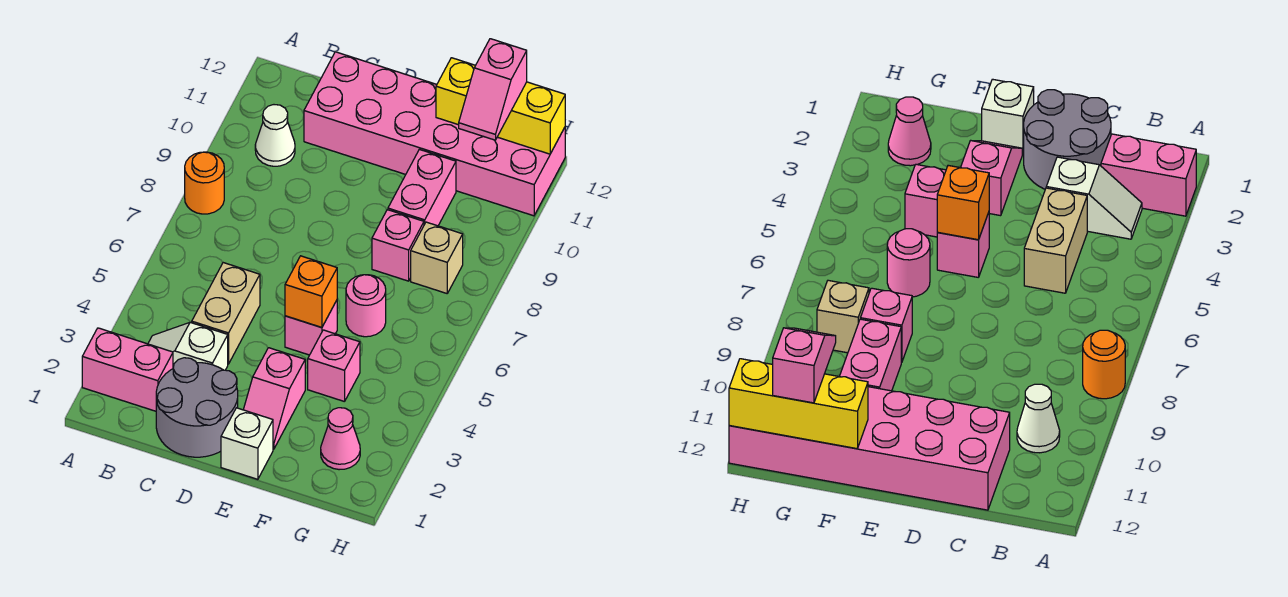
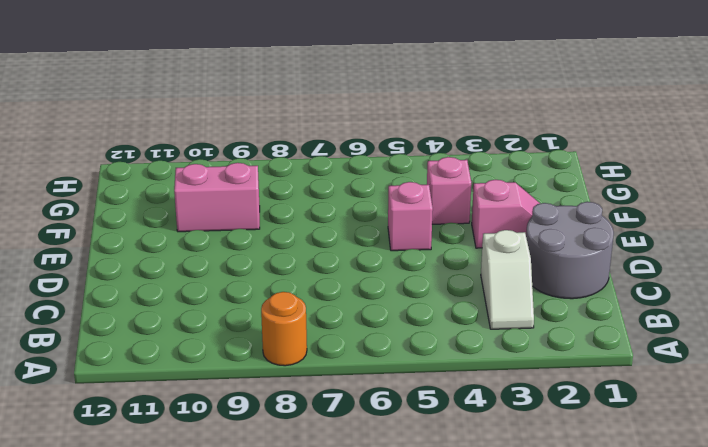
none -> pink 1x2 brick [82,328,173,411]
none -> white 1x1 cone [255,105,295,166]
none -> tan 1x2 brick [192,263,260,364]

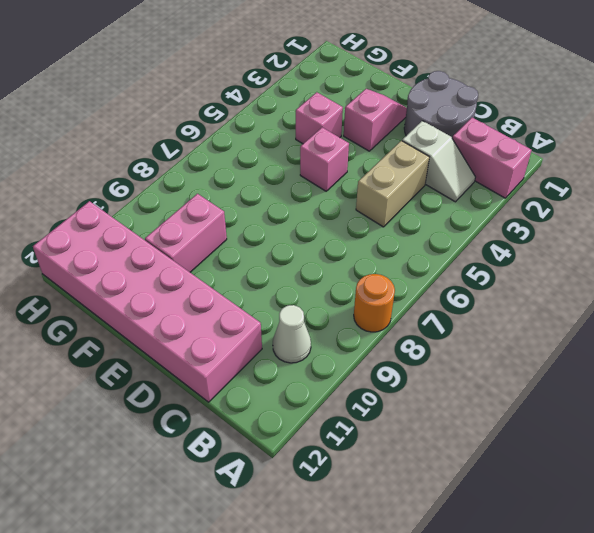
none -> white 1x1 brick [221,408,273,479]
none -> pink 1x1 round brick [346,275,386,337]
none -> pink 1x1 brick [372,210,424,281]

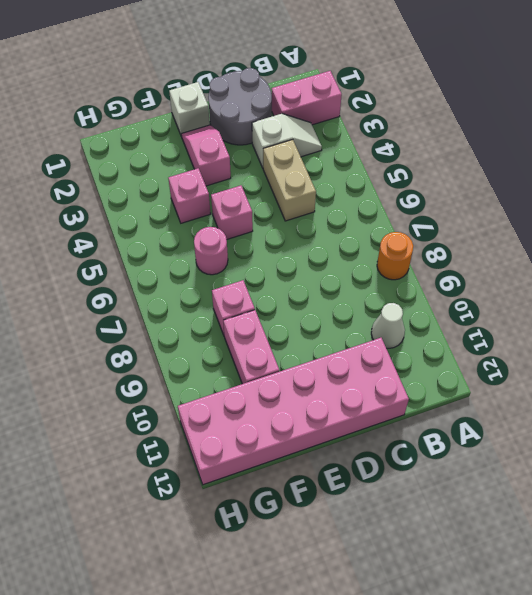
none -> pink 1x1 cone [321,408,360,470]
none -> tan 1x1 brick [411,222,463,293]
none -> orange 1x1 brick [285,256,337,328]

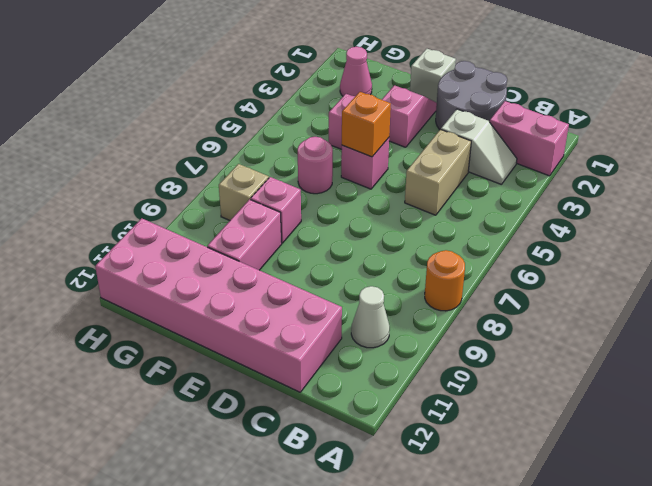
none -> yellow 1x3 brick [436,58,565,154]
none -> pink 1x2 slope [459,39,527,140]

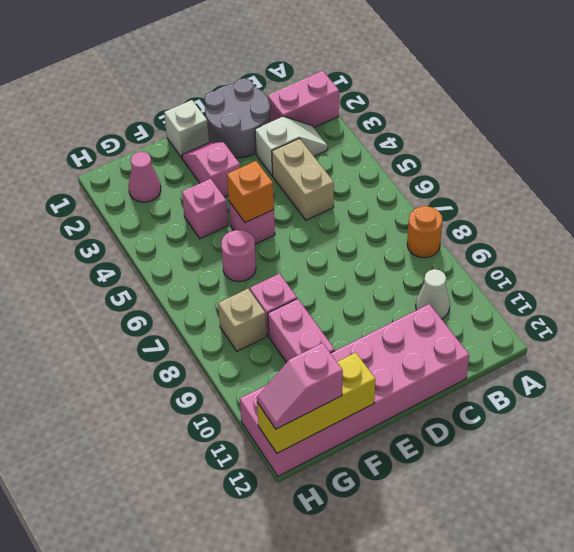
pink 1x2 slope [257,343,343,429] -> pink 1x2 slope turned to [459,39,527,140]

